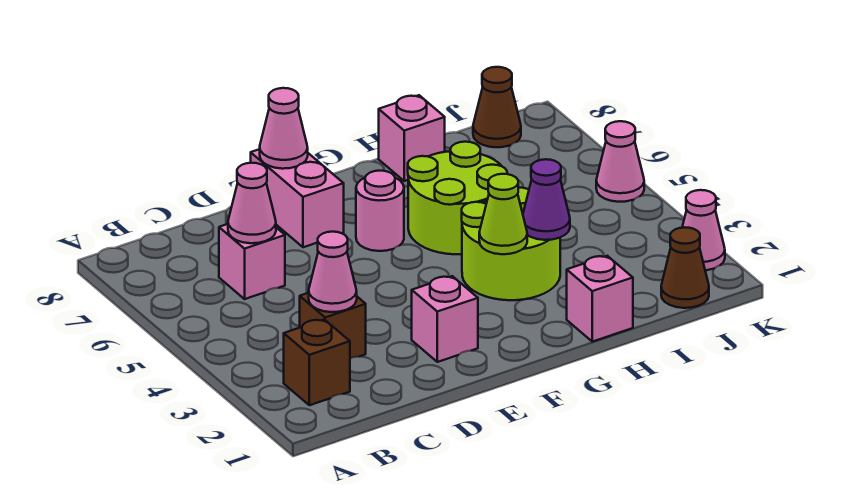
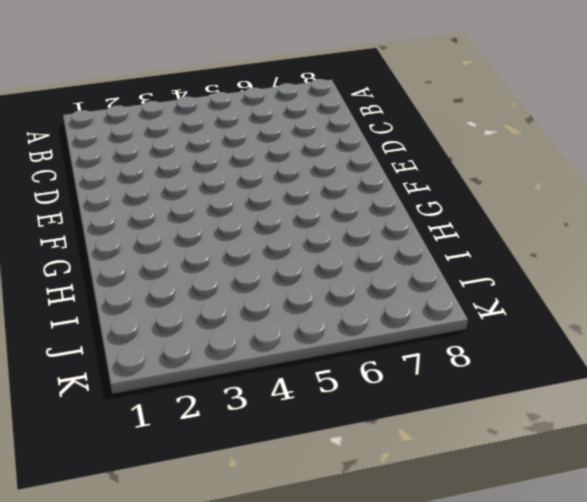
none -> brown 1x1 brick [284,319,350,405]
none -> brown 1x1 brick [300,293,366,358]
none -> pink 1x1 brick [219,224,285,299]

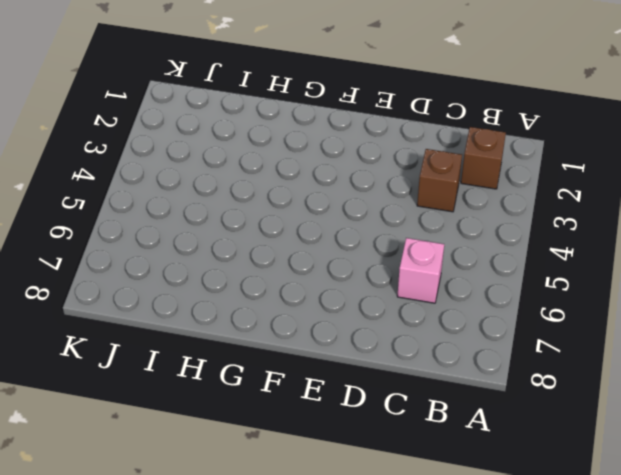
none -> pink 1x1 brick [412,276,478,362]
none -> pink 1x2 brick [251,149,344,247]
none -> pink 1x1 round brick [356,171,404,251]

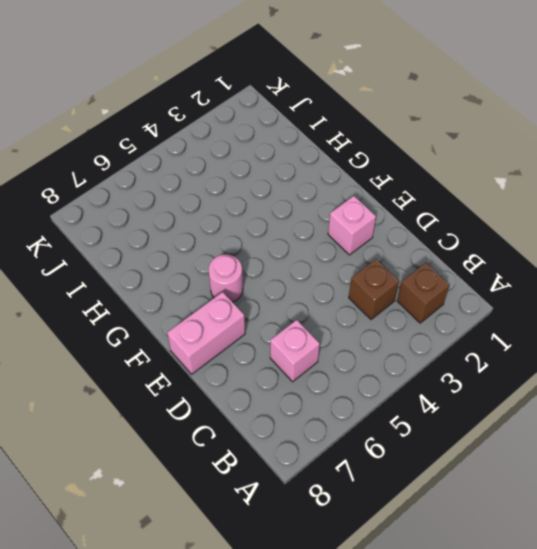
none -> lime 2x2 round brick [462,188,560,300]
none -> lime 2x2 round brick [408,142,507,254]
none -> pink 1x1 brick [567,256,633,342]

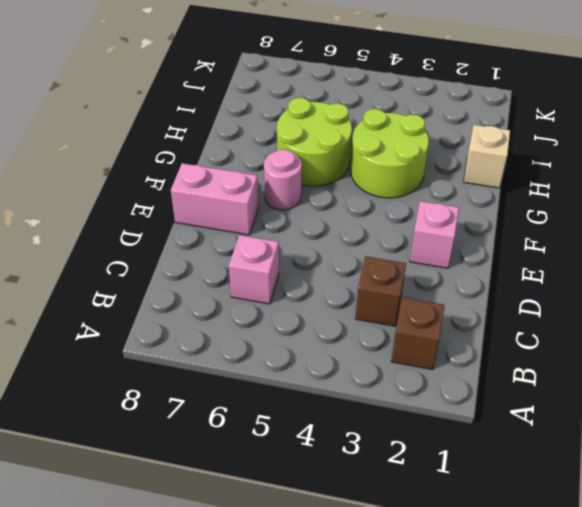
tan 1x1 brick [464,125,510,188] -> pink 1x1 brick [567,256,633,342]
none -> pink 1x1 brick [379,95,445,181]
none -> brown 1x1 cone [661,227,709,308]
none -> brown 1x1 cone [473,67,521,147]

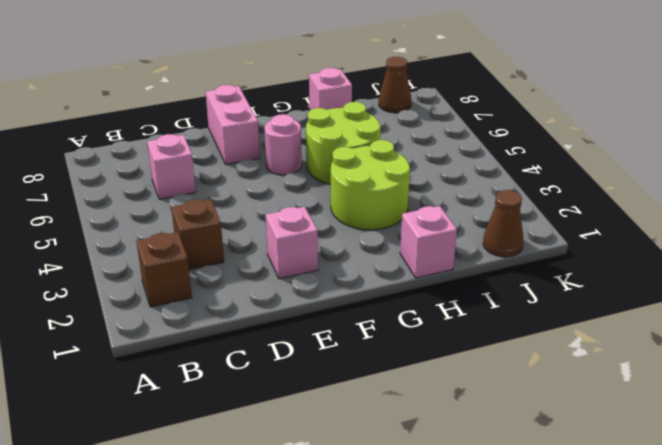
none -> pink 1x1 cone [682,190,725,270]
none -> pink 1x1 cone [596,121,644,202]
none -> pink 1x1 cone [309,232,357,312]

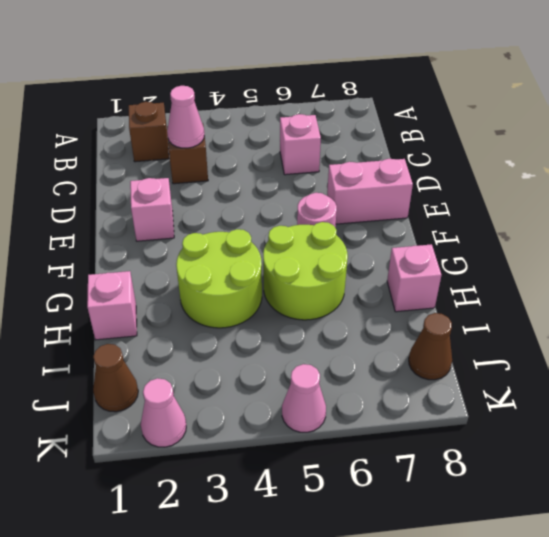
none -> pink 1x1 cone [228,163,276,243]
none -> pink 1x1 cone [260,88,308,169]
none -> lime 1x1 cone [479,174,527,254]

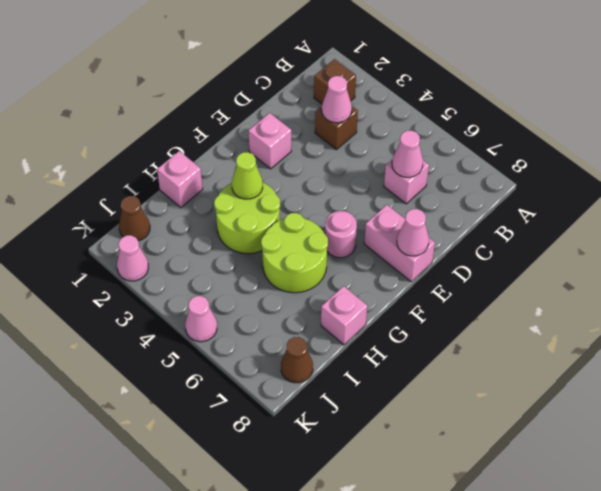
none -> purple 1x1 cone [523,159,570,240]

